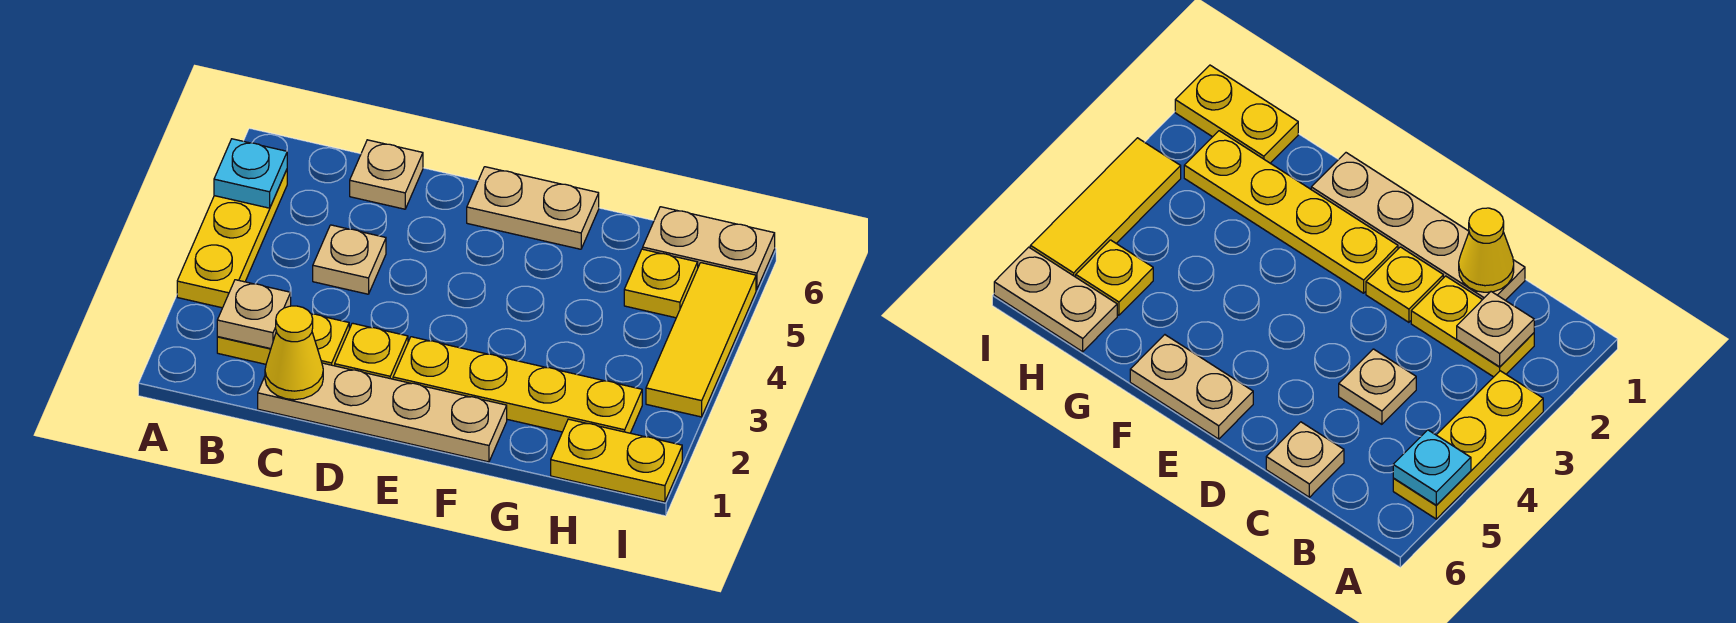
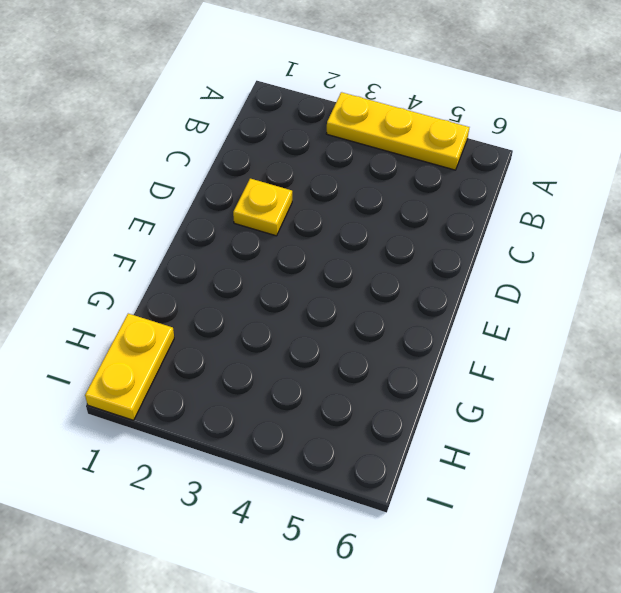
none -> yellow 1x2 plate [217,314,349,366]
none -> tan 1x4 plate [258,363,507,462]
none -> tan 1x1 plate [313,225,386,294]

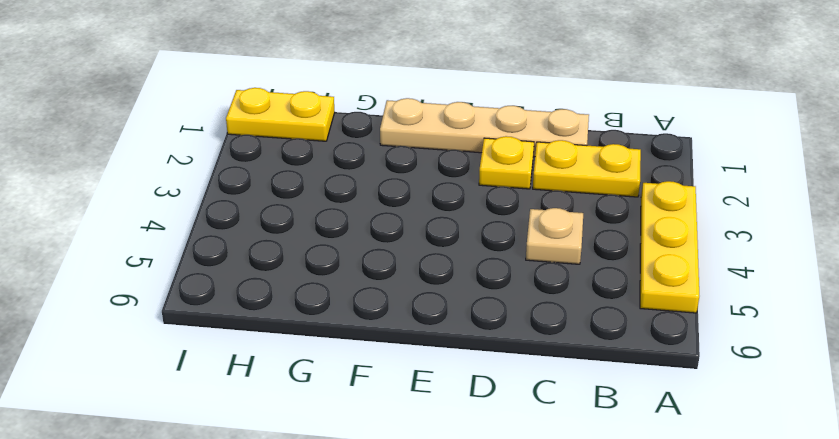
none -> tan 1x1 plate [350,140,423,209]
none -> yellow 1x4 plate [393,337,642,433]
none -> tan 1x2 plate [467,167,599,249]

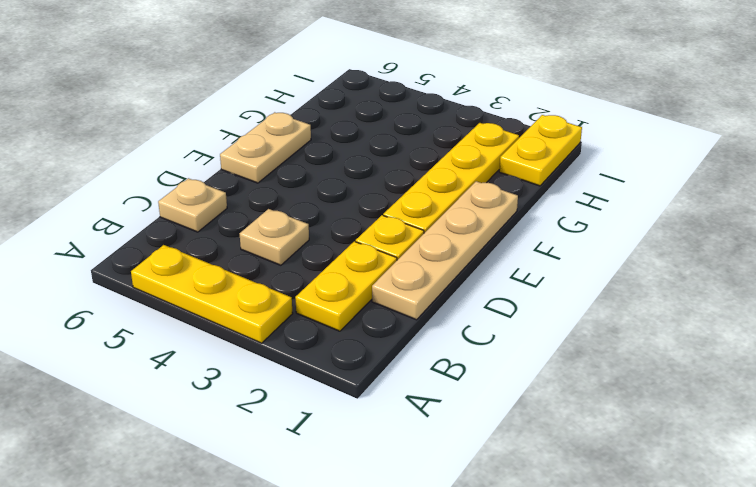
none -> yellow 1x1 plate [624,249,698,318]
none -> tan 1x2 plate [643,207,775,289]
none -> yellow 1x3 tile [646,263,756,417]

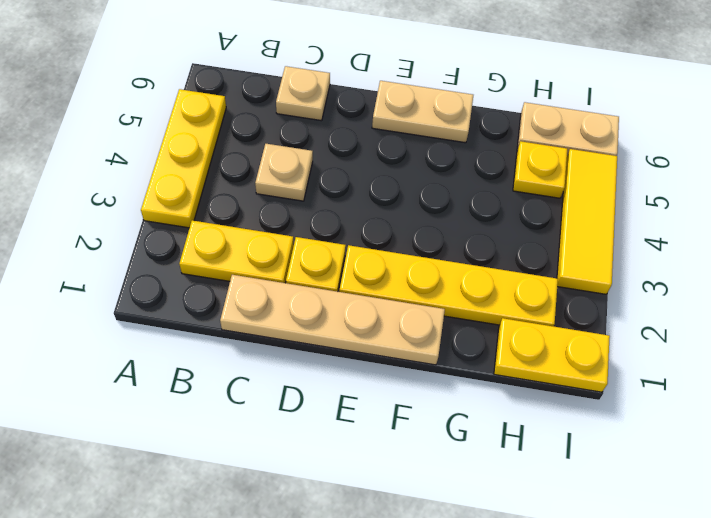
none -> cyan 1x1 plate [214,139,287,208]
none -> tan 1x1 plate [217,280,291,349]
none -> yellow 1x1 cone [265,306,323,400]

